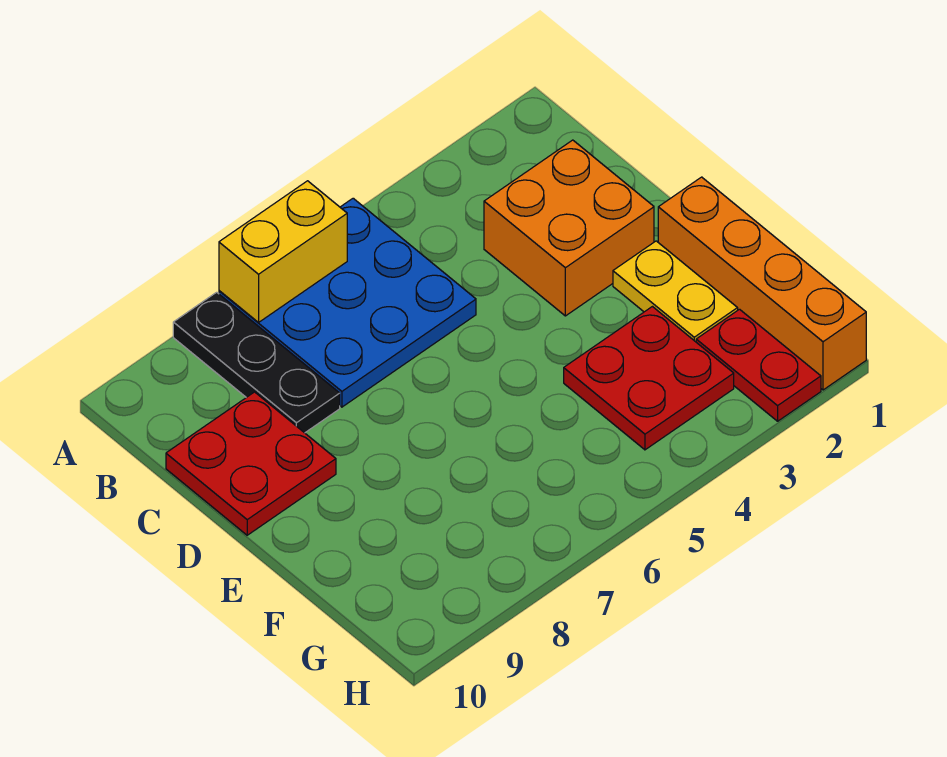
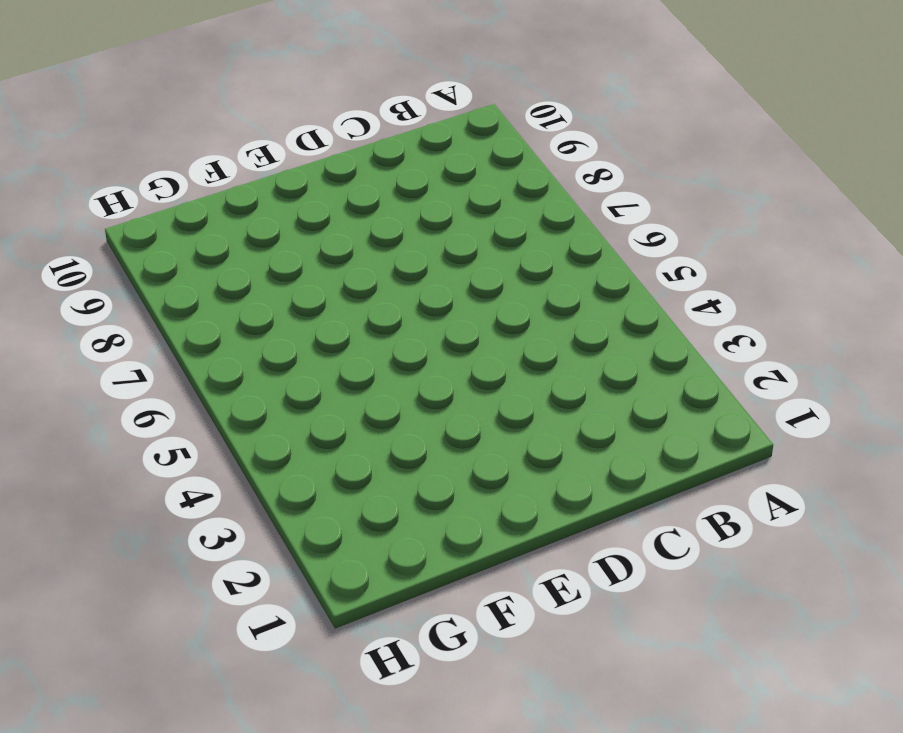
none -> blue 3x3 plate [219,198,476,407]
none -> black 1x3 plate [173,292,340,433]

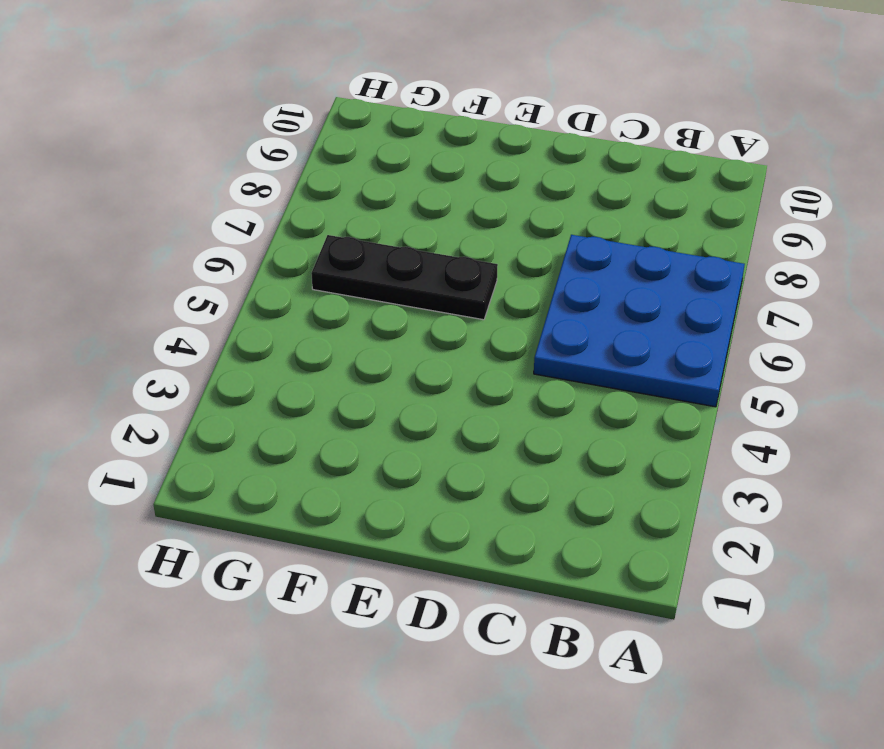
black 1x3 plate [311,235,498,320] -> black 1x3 plate moved to [173,292,340,433]
none -> orange 2x2 brick [484,140,654,316]
none -> red 2x2 plate [166,392,336,535]

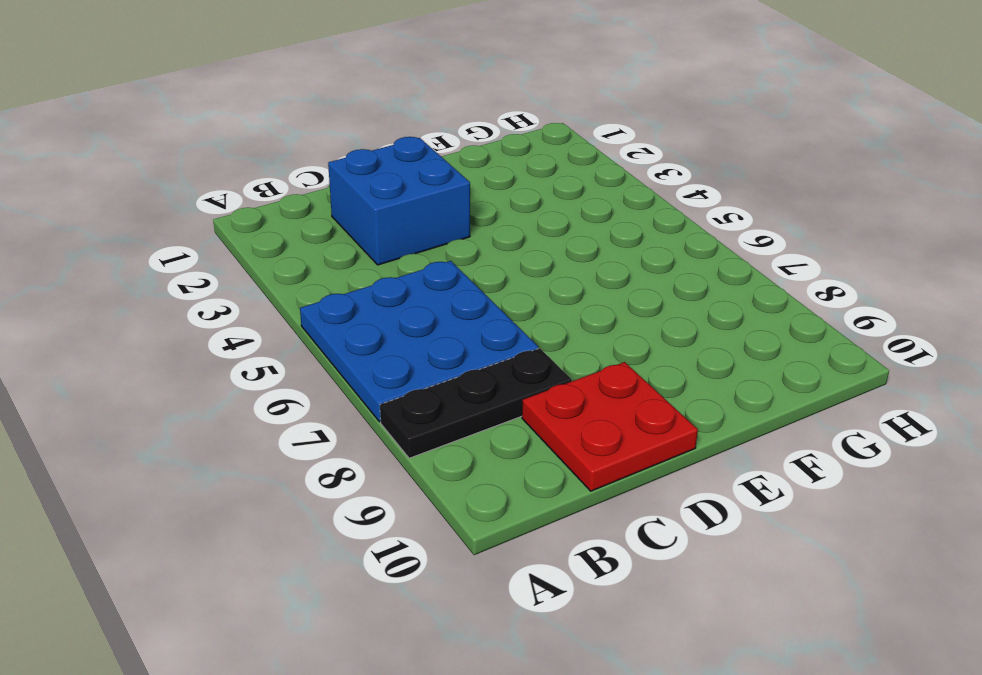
blue 2x2 brick [328,137,470,265] -> orange 2x2 brick [484,140,654,316]
none -> orange 1x4 brick [658,177,866,390]
none -> yellow 1x2 plate [613,241,738,342]

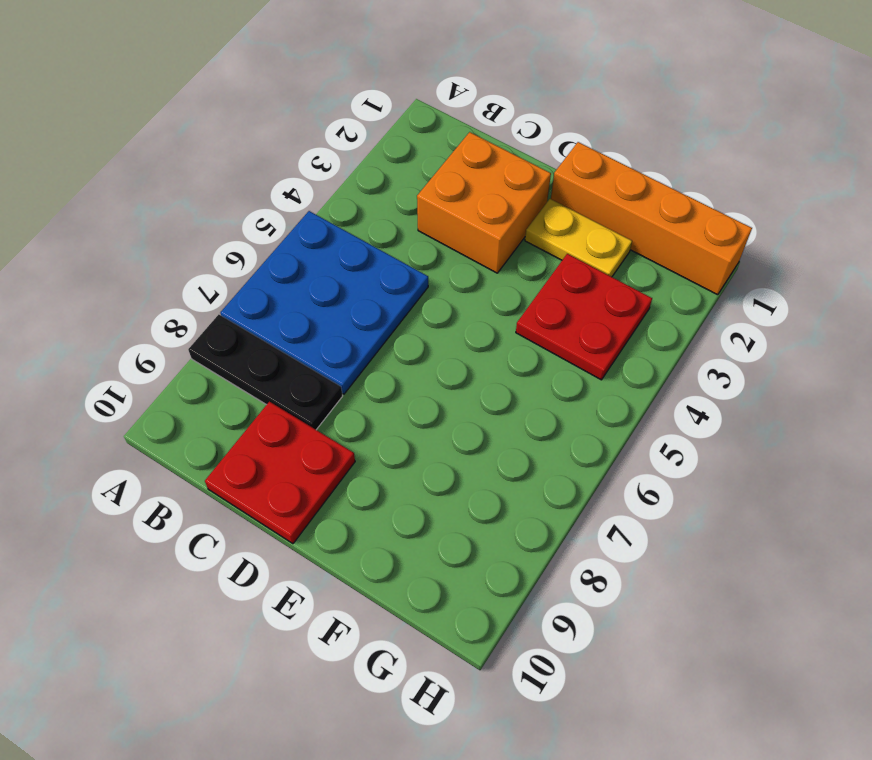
none -> red 1x2 plate [696,309,821,421]
none -> yellow 1x2 brick [219,181,347,322]

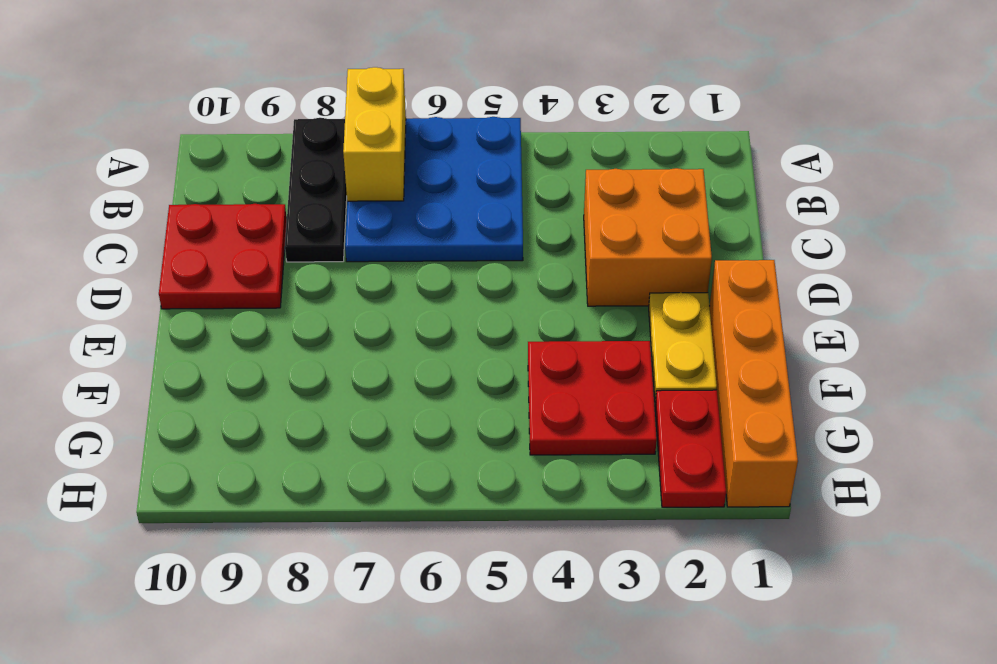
yellow 1x2 brick [343,67,406,201] -> yellow 1x2 brick turned to [219,181,347,322]

